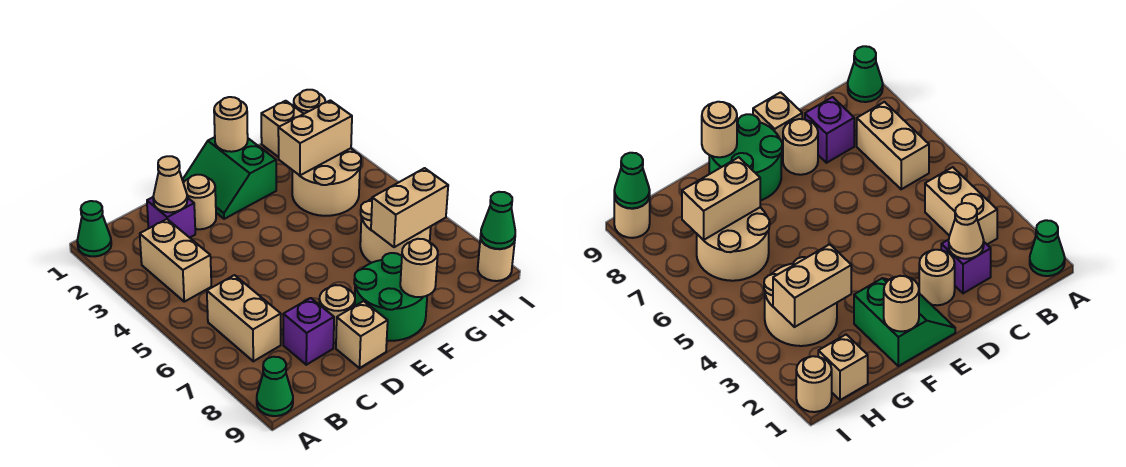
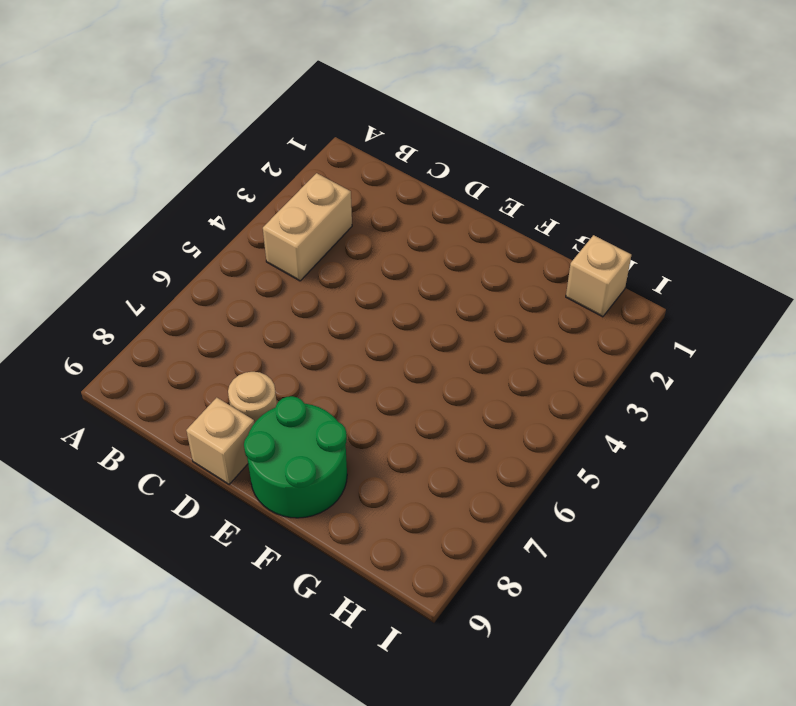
none -> green 1x1 cone [77,201,111,256]
none -> green 1x1 cone [257,357,293,416]
none -> tan 1x2 brick [207,275,281,361]

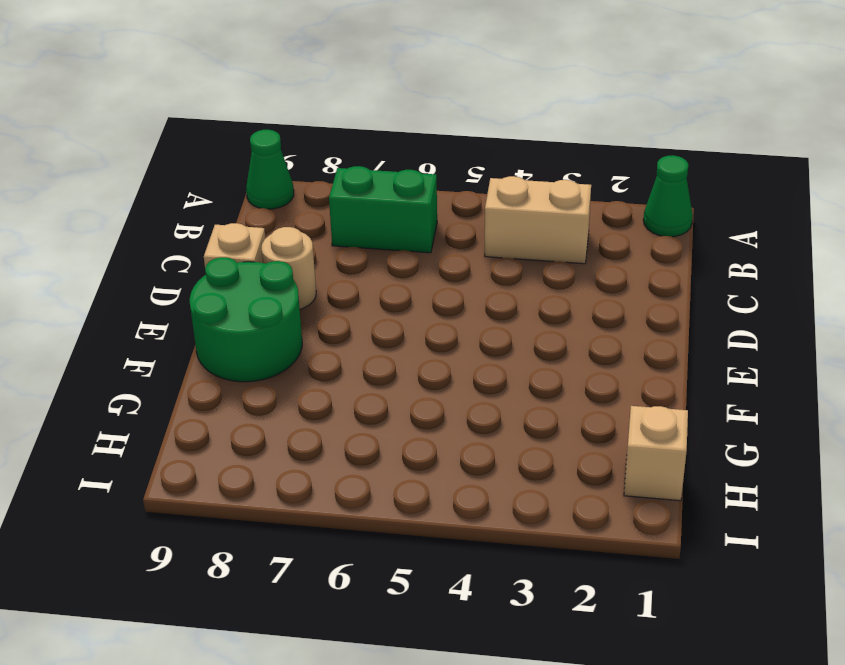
green 1x2 brick [329,166,437,253] -> tan 1x2 brick [207,275,281,361]
none -> purple 1x1 brick [147,197,195,238]
none -> purple 1x1 brick [283,298,334,365]
none -> tan 1x1 round brick [184,175,216,229]

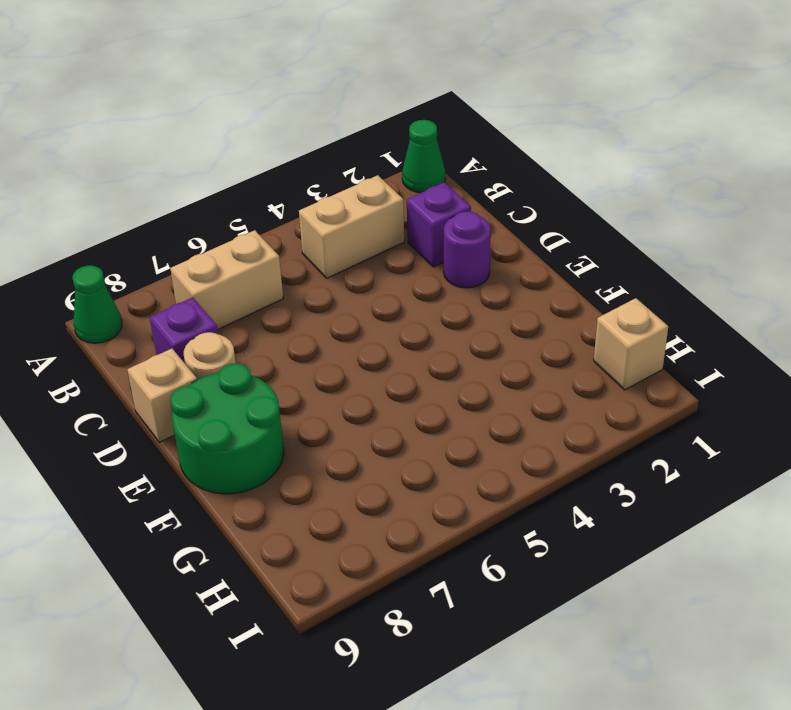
purple 1x1 round brick [444,211,491,288] -> tan 1x1 round brick [184,175,216,229]
none -> green 2x2 slope [183,137,276,219]
none -> tan 2x2 round brick [292,148,361,216]
none -> tan 2x2 round brick [360,199,431,263]

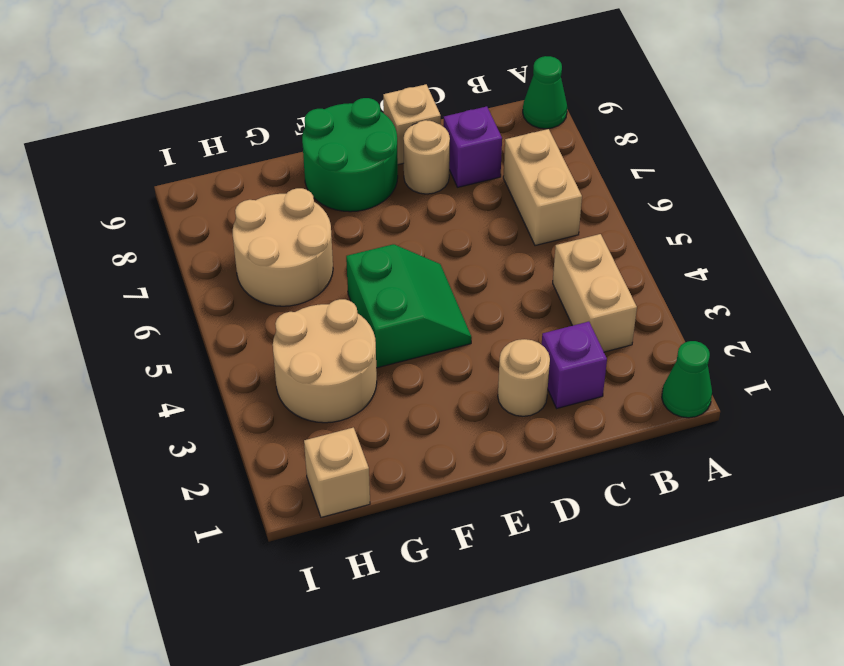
green 2x2 slope [346,244,472,368] -> green 2x2 slope moved to [183,137,276,219]
none -> tan 1x1 round brick [294,90,325,114]
none -> tan 1x1 round brick [478,237,515,281]
none -> tan 1x1 cone [153,156,187,212]

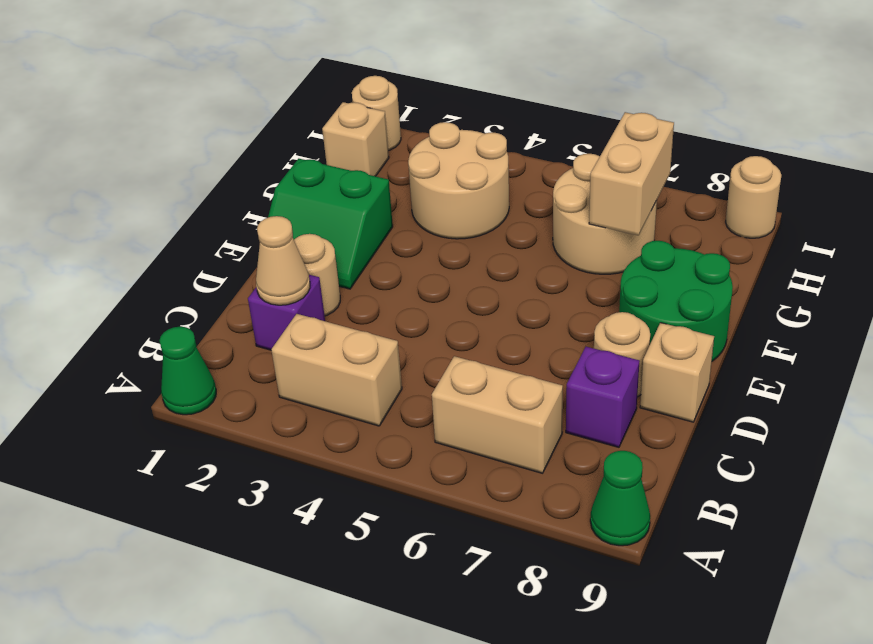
none -> tan 1x1 round brick [214,97,248,152]
none -> tan 1x1 round brick [400,239,438,297]
none -> tan 1x2 brick [278,100,352,176]

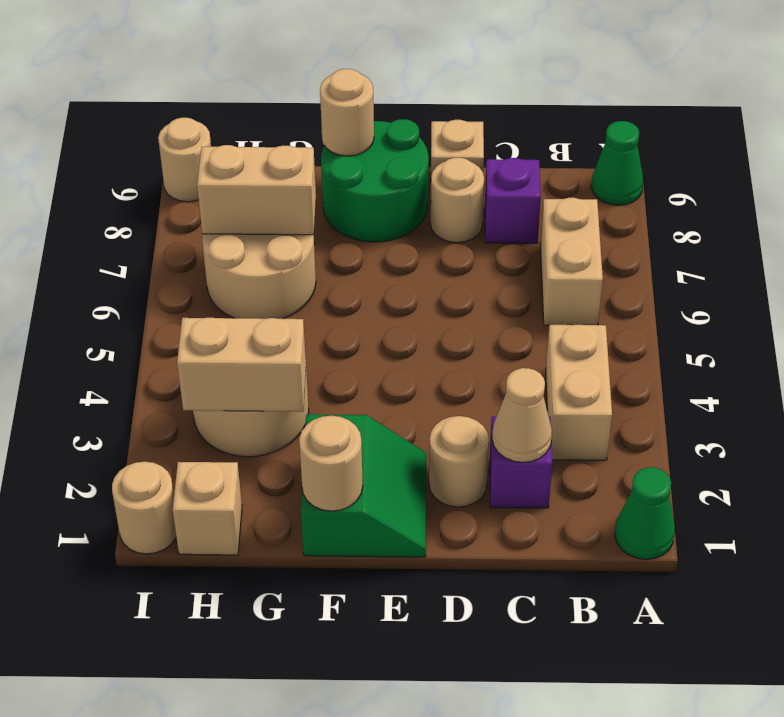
none -> green 1x1 cone [481,192,515,249]

